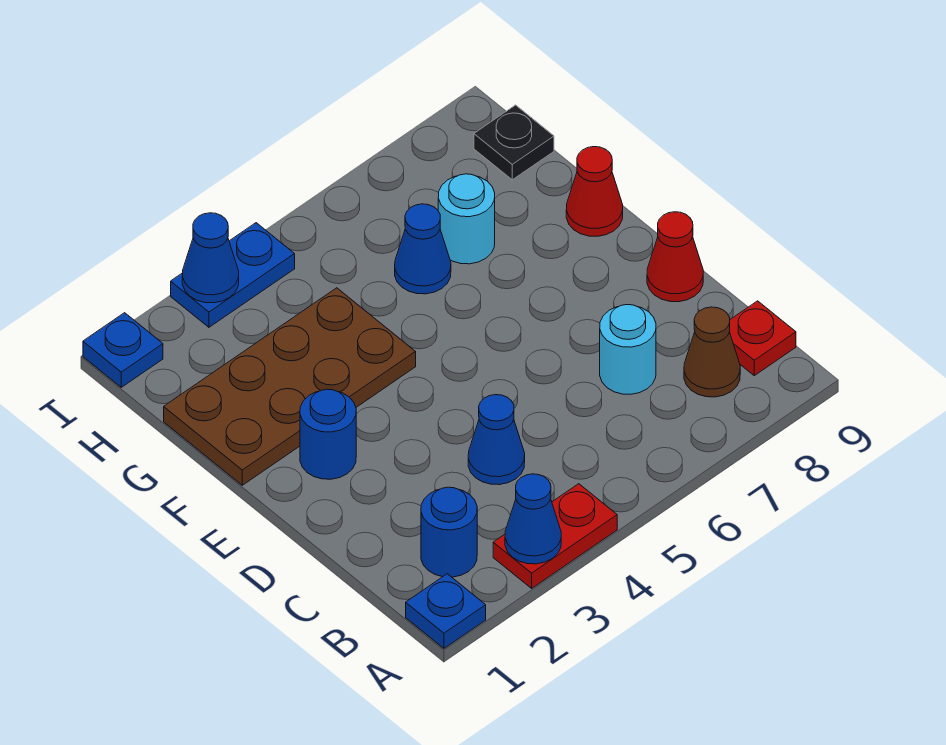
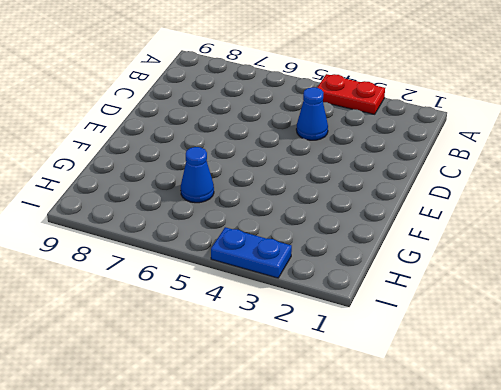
none -> blue 1x1 plate [406,574,486,648]
none -> blue 1x1 round brick [421,487,477,577]
none -> brown 1x1 cone [684,307,740,397]

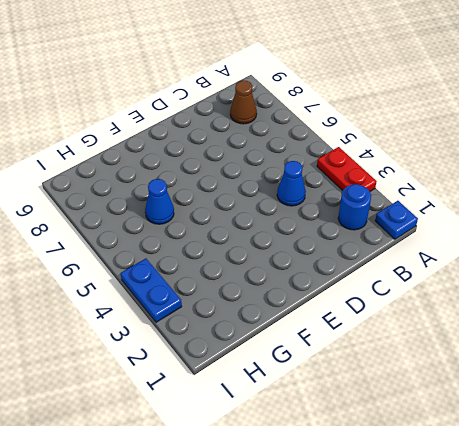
none -> red 1x1 plate [730,301,796,375]
none -> cyan 1x1 round brick [600,305,656,394]
none -> red 1x1 cone [647,212,703,302]

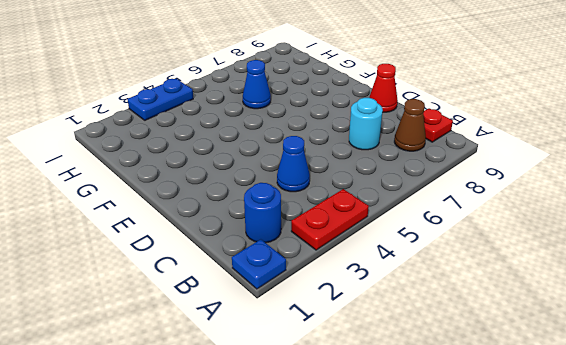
none -> blue 1x1 round brick [300,389,356,479]
none -> brown 2x4 plate [164,288,416,485]
none -> red 1x1 cone [566,147,623,236]

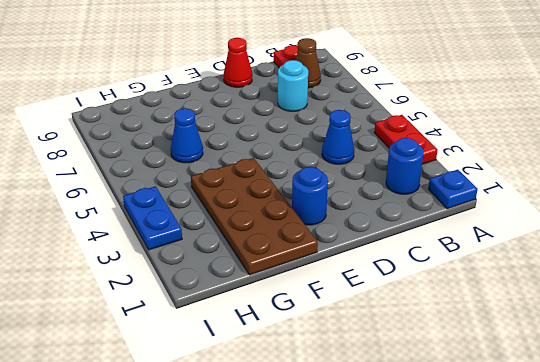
none -> red 1x1 cone [566,147,623,236]
none -> cyan 1x1 round brick [438,174,495,264]
none -> black 1x1 plate [474,105,554,180]

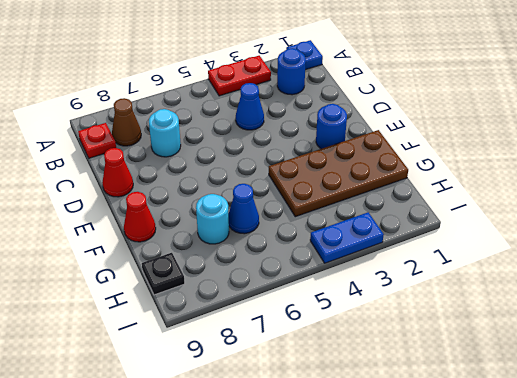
none -> blue 1x1 plate [83,313,163,387]
none -> blue 1x1 cone [505,474,561,564]
none -> blue 1x1 cone [182,213,239,303]

